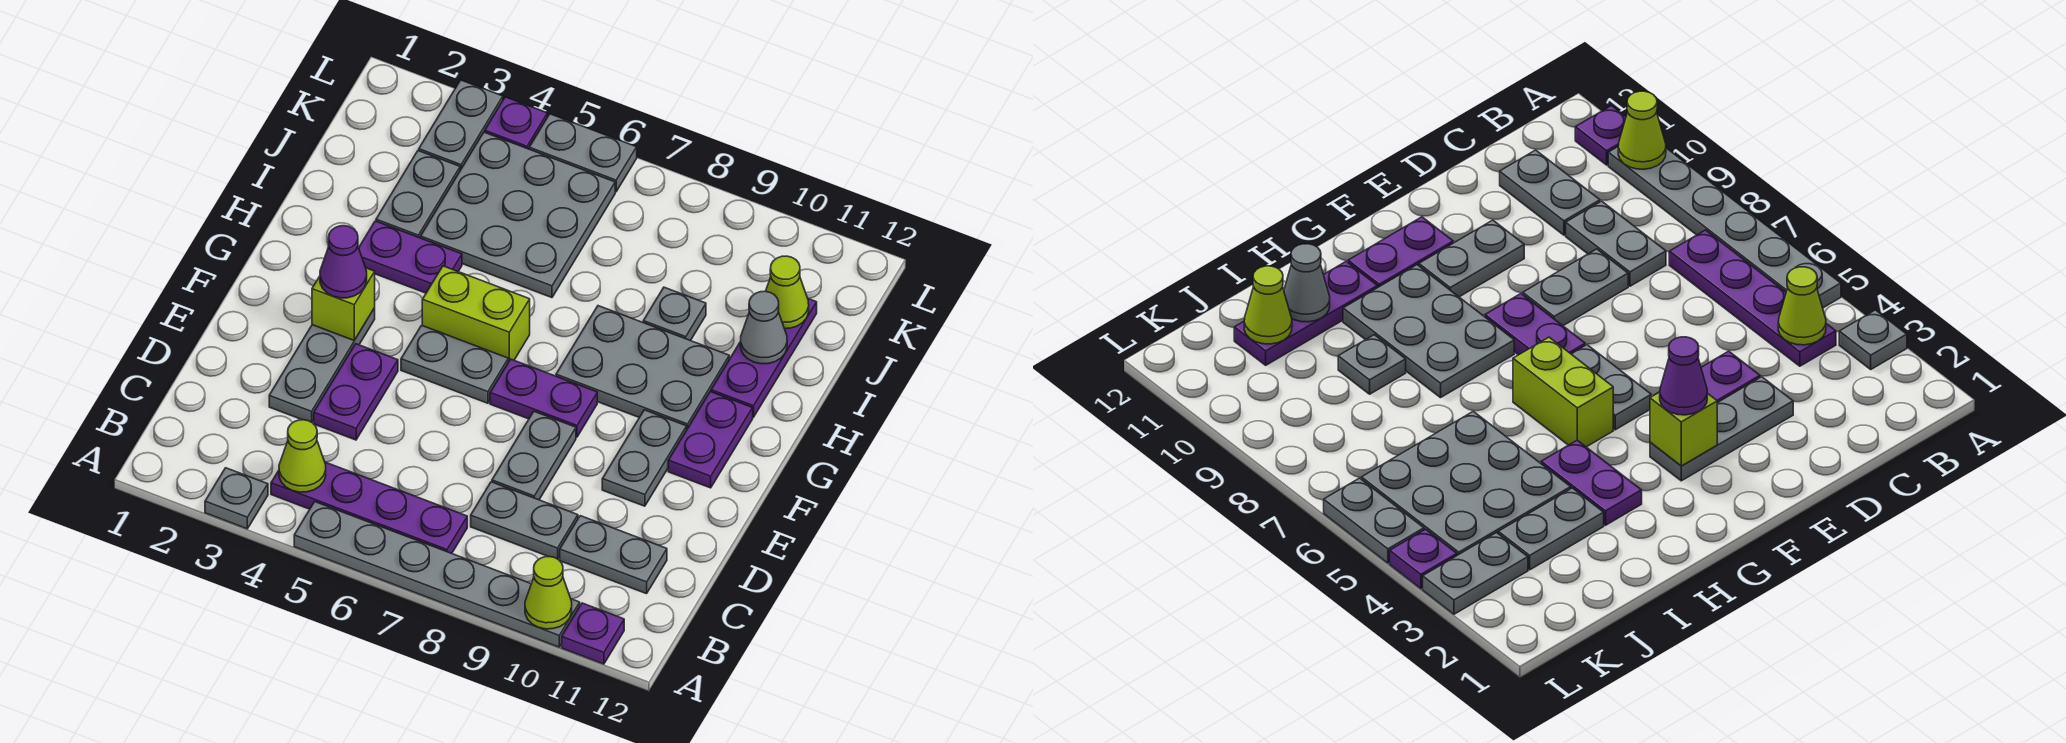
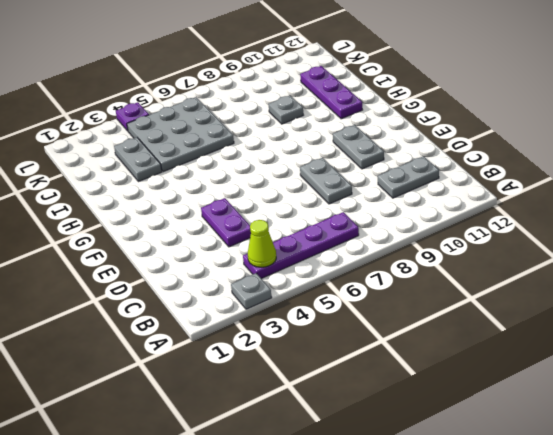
none -> grey 1x6 plate [294,502,580,647]
none -> purple 1x1 plate [562,603,624,664]
none -> grey 1x2 plate [471,482,578,559]

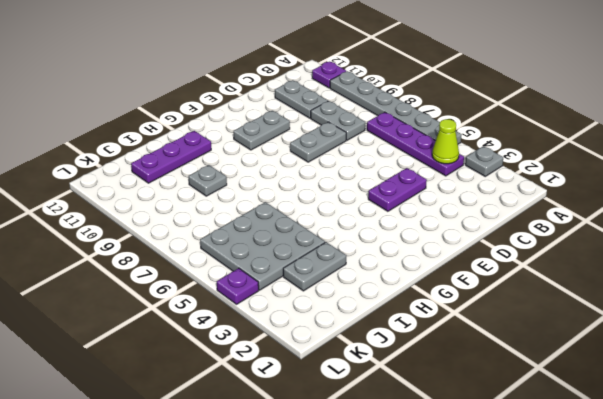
none -> grey 1x3 plate [269,308,375,422]
none -> grey 1x2 plate [401,325,508,403]
none -> purple 1x2 plate [490,359,597,437]

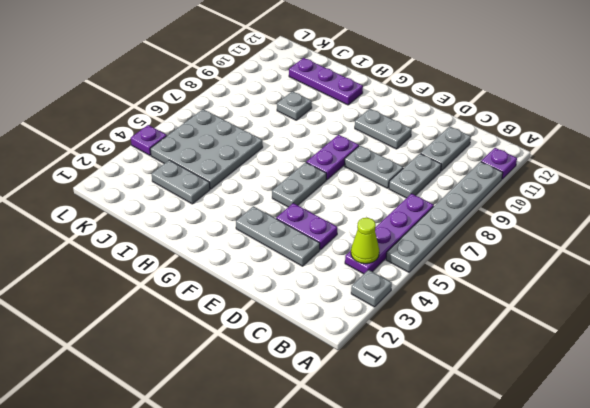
none -> purple 1x2 plate [668,392,753,488]
none -> lime 1x2 brick [422,266,530,362]
none -> grey 2x3 plate [556,306,729,429]

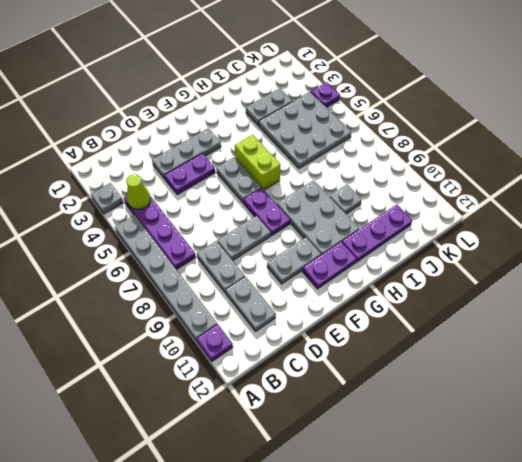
none -> purple 1x2 plate [359,221,462,293]
none -> grey 1x2 plate [419,80,503,170]
none -> grey 1x2 plate [529,114,637,192]

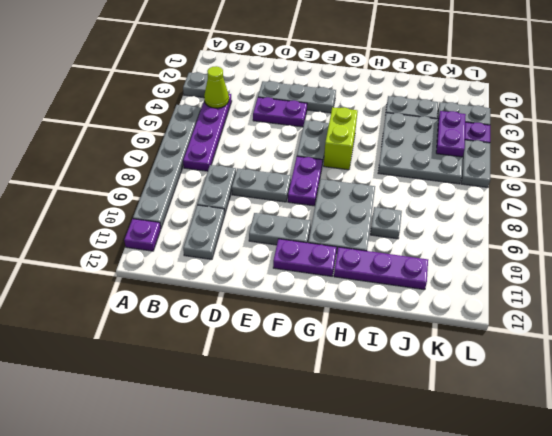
purple 1x2 plate [436,111,466,157] -> purple 1x2 plate moved to [359,221,462,293]
none -> lime 1x1 cone [525,557,572,629]
none -> lime 1x1 brick [312,268,375,340]
none -> grey 1x1 cone [741,291,787,364]

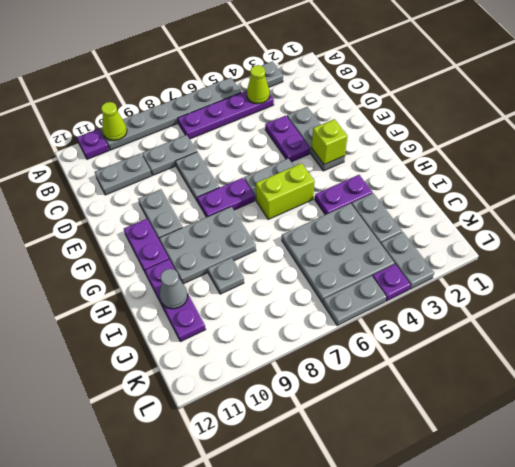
none -> lime 1x1 cone [766,256,809,329]
none -> purple 1x1 cone [320,226,367,298]

